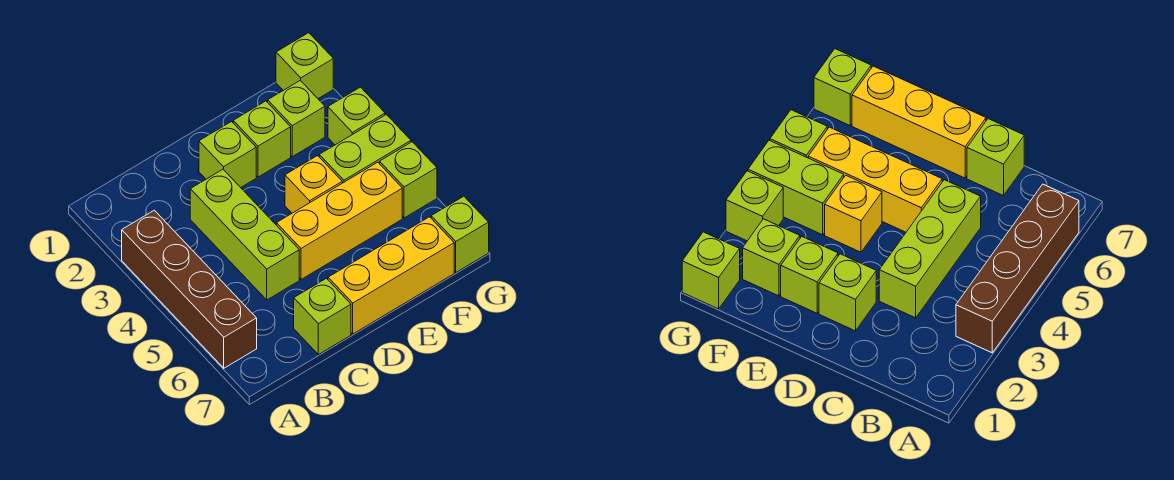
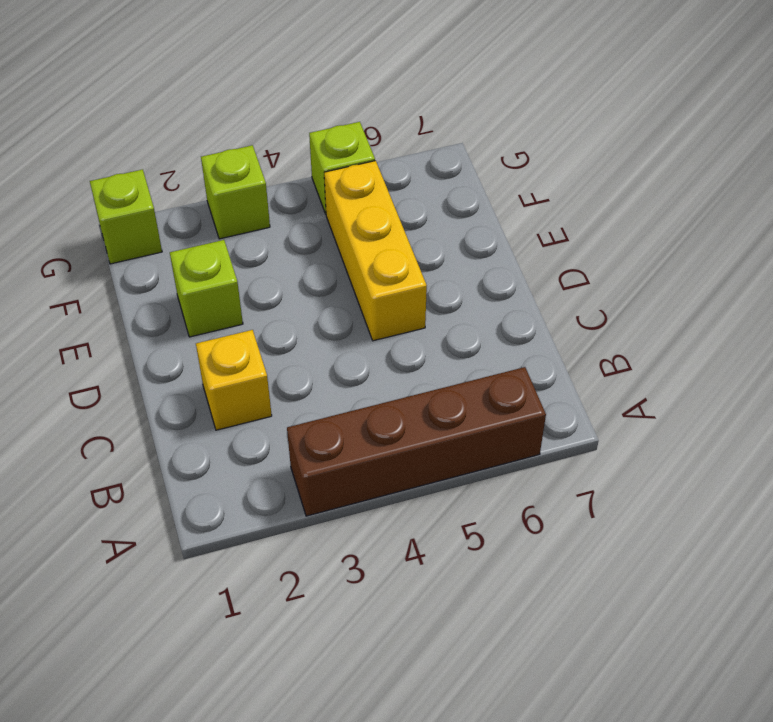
yellow 1x1 brick [196,330,272,430] -> yellow 1x1 brick moved to [285,156,342,213]
none -> lime 1x3 brick [190,169,299,300]
none -> lime 1x1 brick [294,278,351,355]
none -> lime 1x1 brick [199,122,256,187]

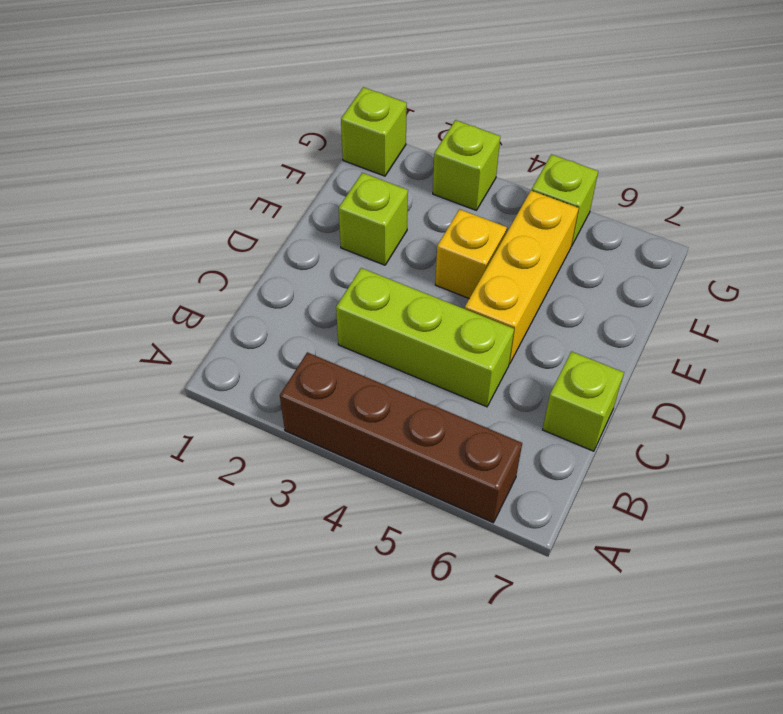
none -> lime 1x1 brick [199,122,256,187]
none -> yellow 1x3 brick [328,217,454,334]
none -> lime 1x1 brick [268,80,325,157]

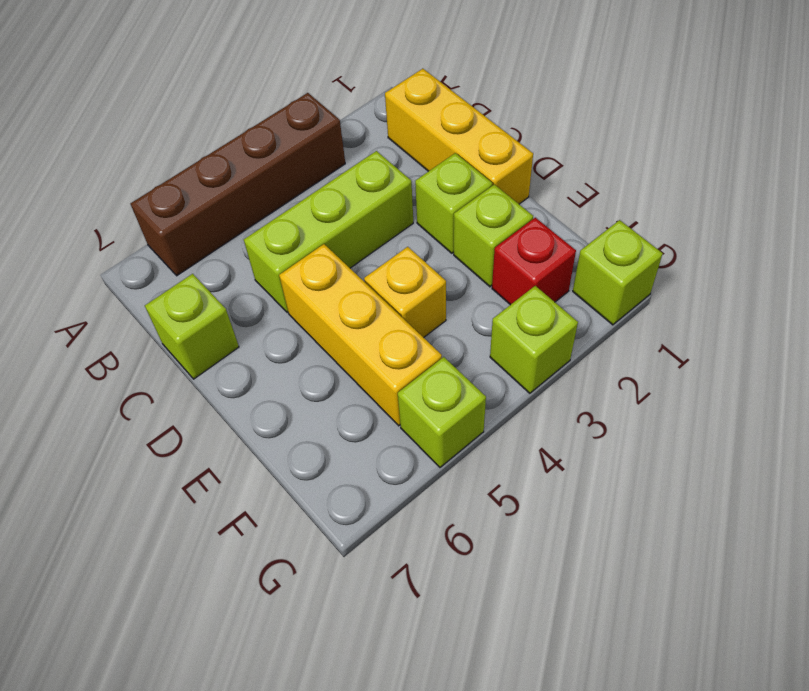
yellow 1x3 brick [385,69,533,204] -> yellow 1x3 brick moved to [328,217,454,334]
red 1x1 brick [492,218,576,305] -> lime 1x1 brick [268,80,325,157]
none -> lime 1x2 brick [319,114,411,183]
none -> lime 1x1 brick [431,196,489,272]

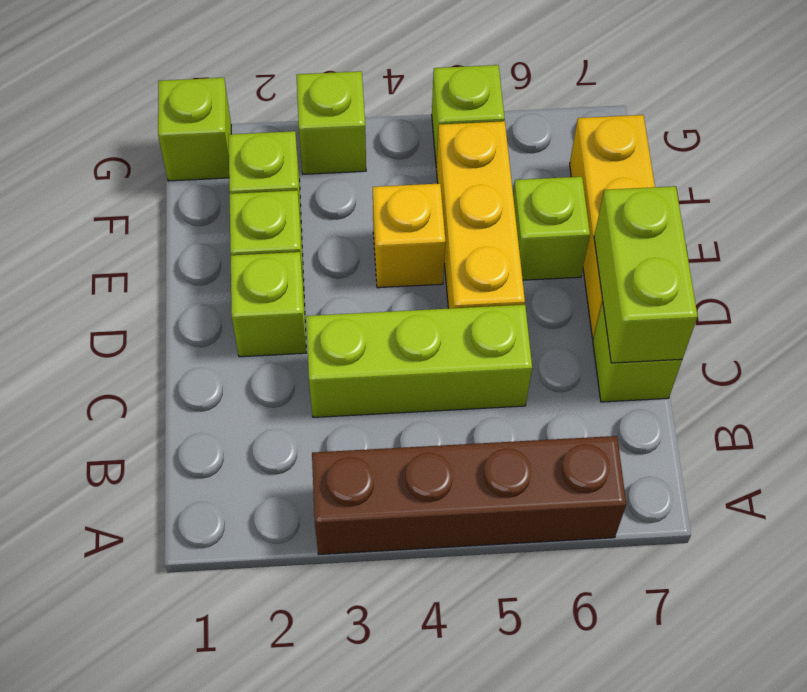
lime 1x2 brick [594,186,698,363] -> lime 1x2 brick moved to [319,114,411,183]
lime 1x1 brick [513,177,590,280] -> lime 1x1 brick moved to [431,196,489,272]

